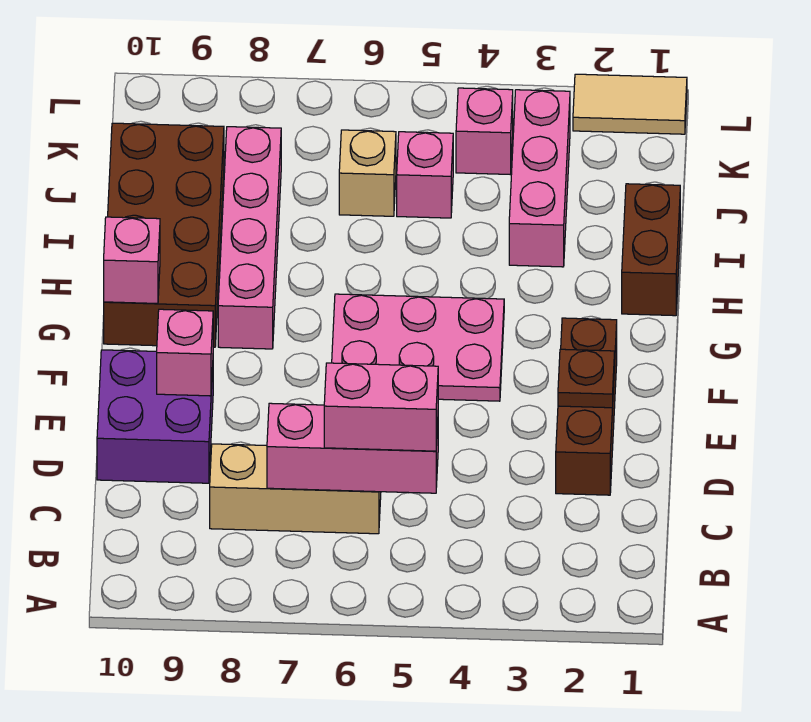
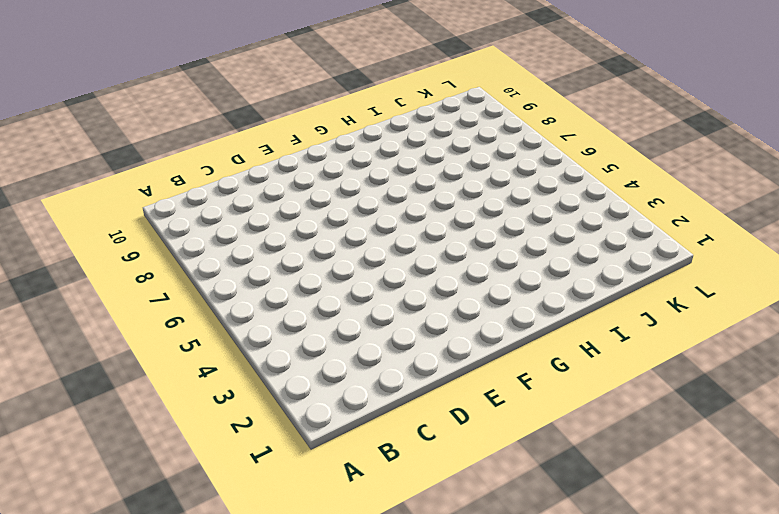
none -> tan 1x3 brick [210,444,381,534]
none -> brown 1x3 brick [556,318,617,495]
none -> purple 2x2 brick [97,350,213,483]

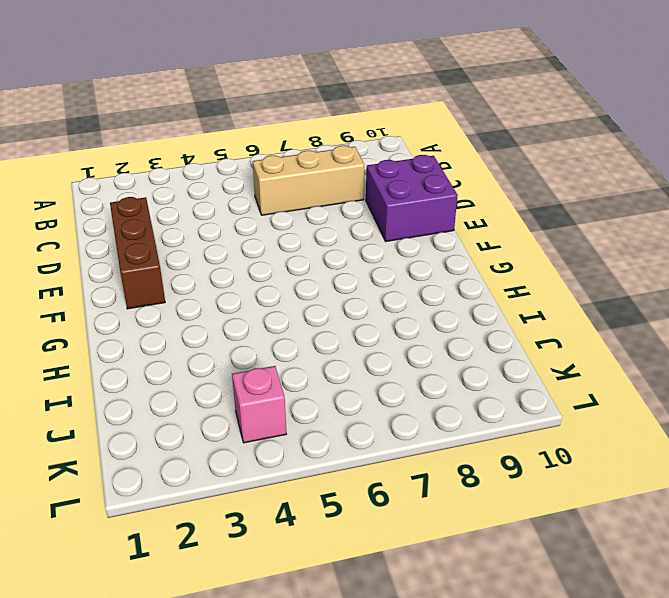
none -> pink 2x3 plate [332,294,504,401]
none -> pink 1x4 brick [218,127,281,349]
none -> brown 2x4 brick [104,123,224,347]

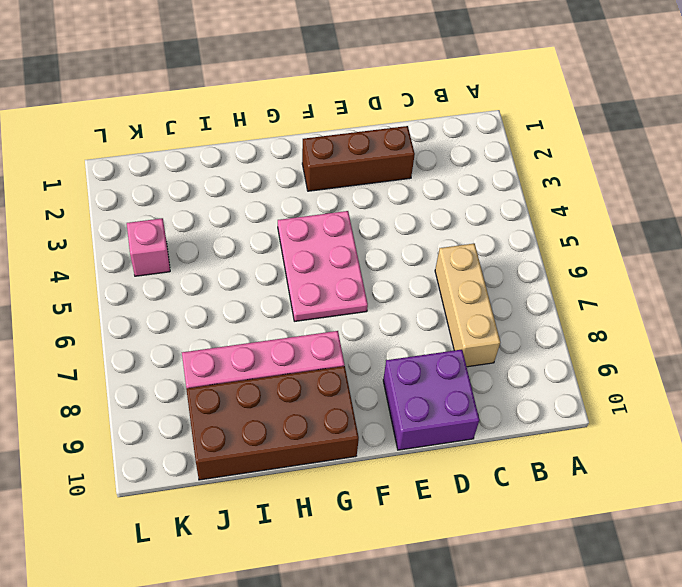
none -> brown 1x2 brick [622,184,680,316]
none -> pink 1x3 brick [509,90,570,267]
none -> pink 1x1 brick [397,132,453,218]

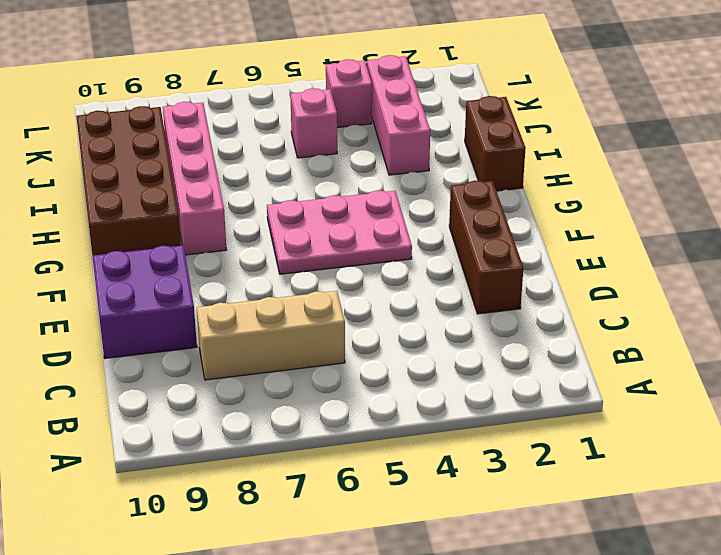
none -> tan 1x1 brick [339,130,396,216]
none -> tan 1x2 tile [573,74,687,134]
none -> pink 1x3 brick [267,403,438,493]

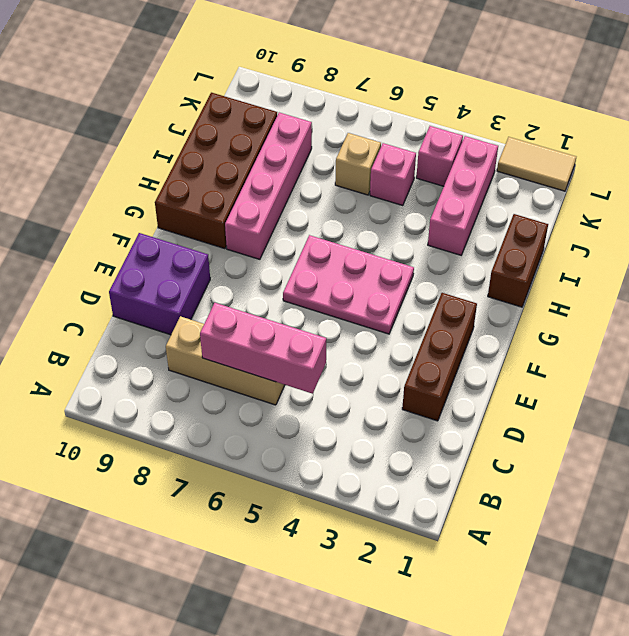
none -> brown 1x1 plate [558,349,615,408]
none -> pink 1x1 brick [157,309,213,396]
none -> pink 1x1 brick [104,217,160,303]

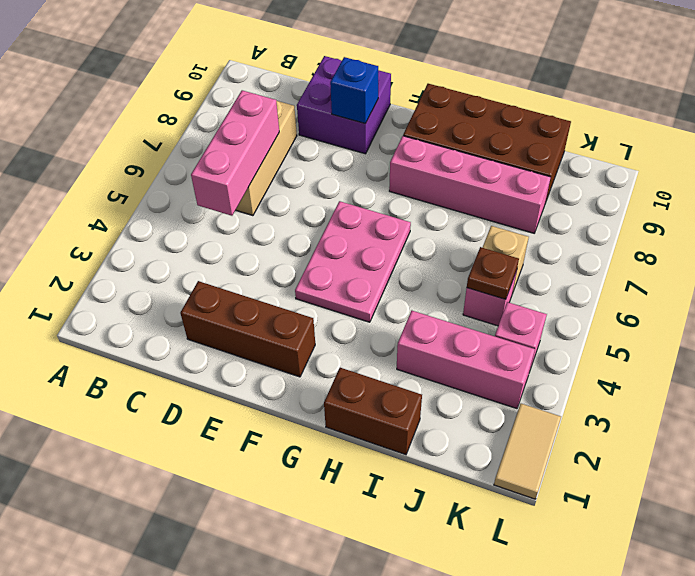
blue 1x1 brick [330,57,378,124] -> pink 1x1 brick [157,309,213,396]
brown 1x1 plate [467,247,519,299] -> brown 1x1 plate moved to [558,349,615,408]
none -> pink 1x1 brick [104,217,160,303]
none -> pink 1x2 brick [324,363,438,451]

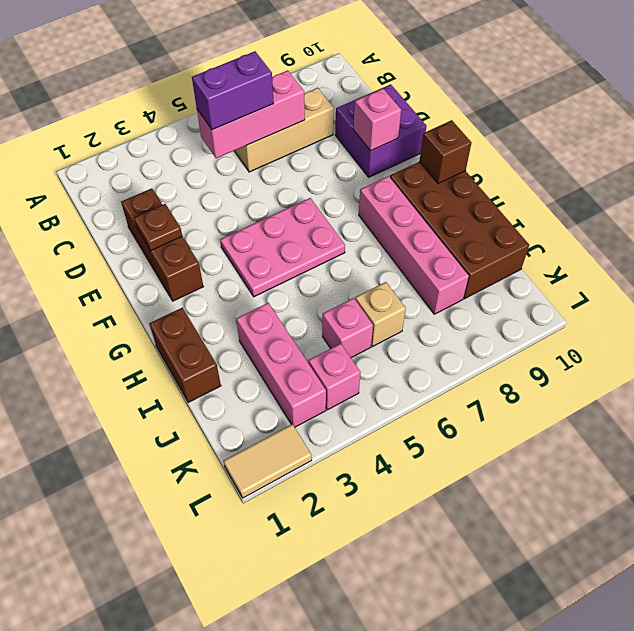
purple 1x2 brick [192,51,274,130] -> pink 1x2 brick [324,363,438,451]
brown 1x1 brick [419,120,471,184] -> pink 1x1 brick [104,217,160,303]

